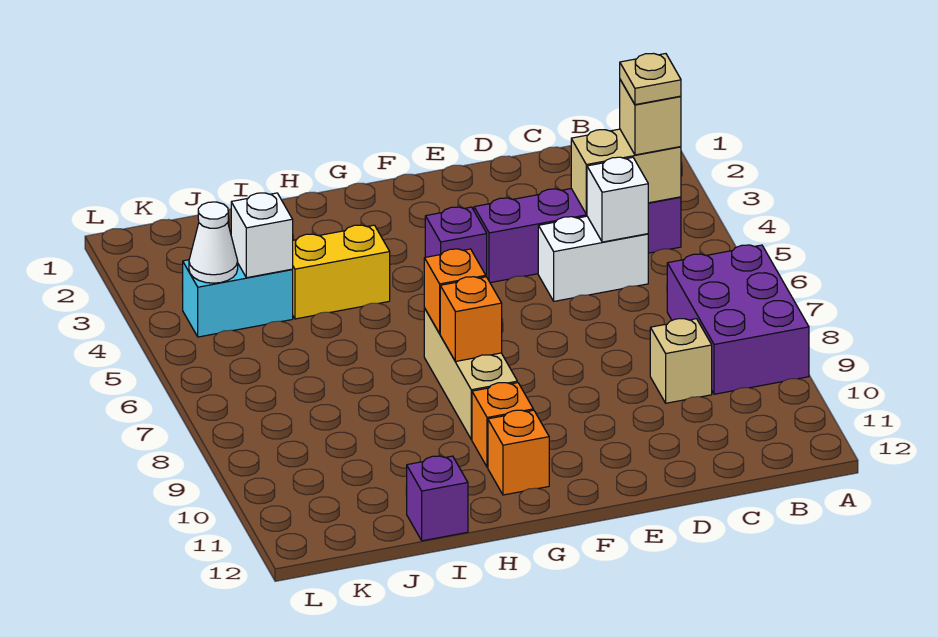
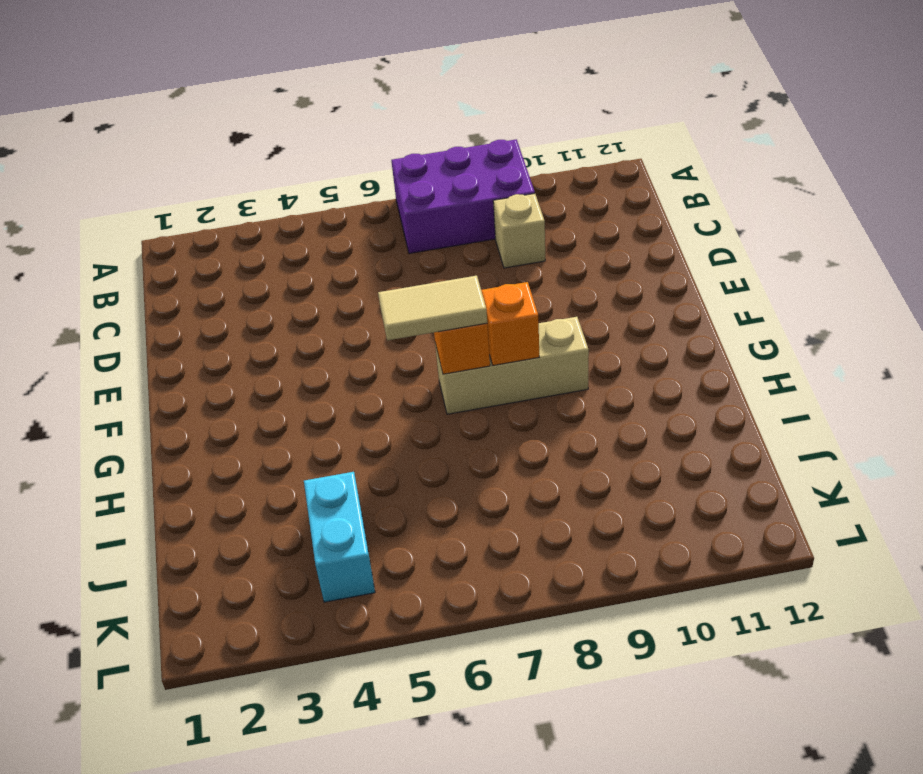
tan 1x2 tile [378,276,487,340] -> none
none -> purple 1x4 brick [474,189,681,283]
none -> white 1x2 brick [538,216,648,301]
none -> purple 1x1 brick [425,207,487,277]

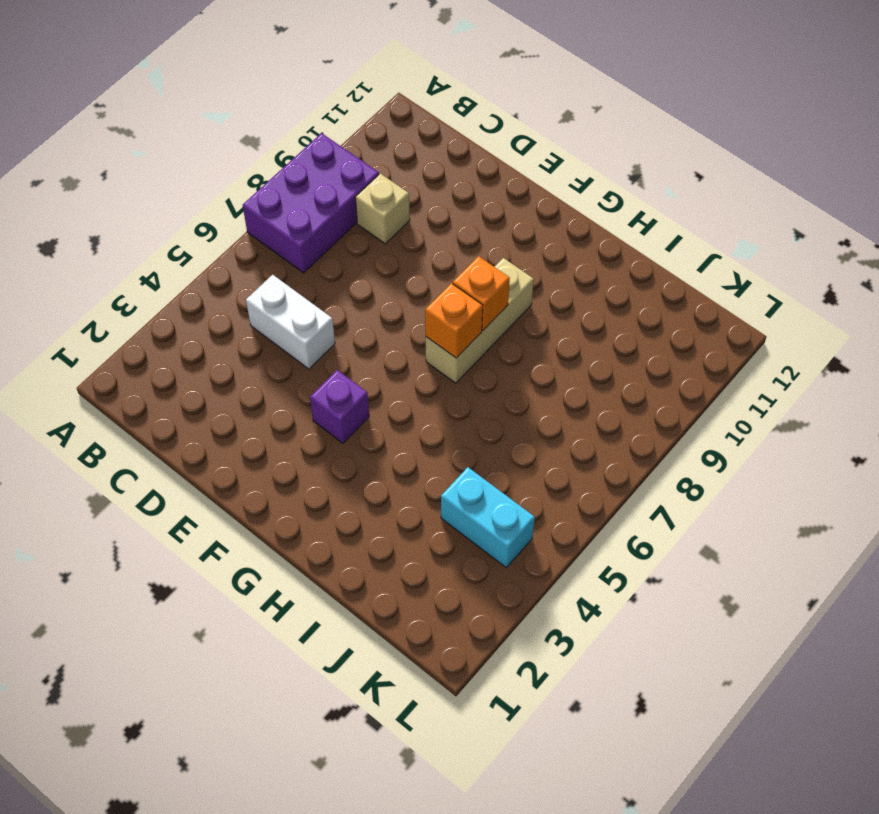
none -> purple 1x4 brick [474,189,681,283]
none -> orange 1x1 brick [472,383,533,467]
none -> orange 1x1 brick [488,410,549,495]

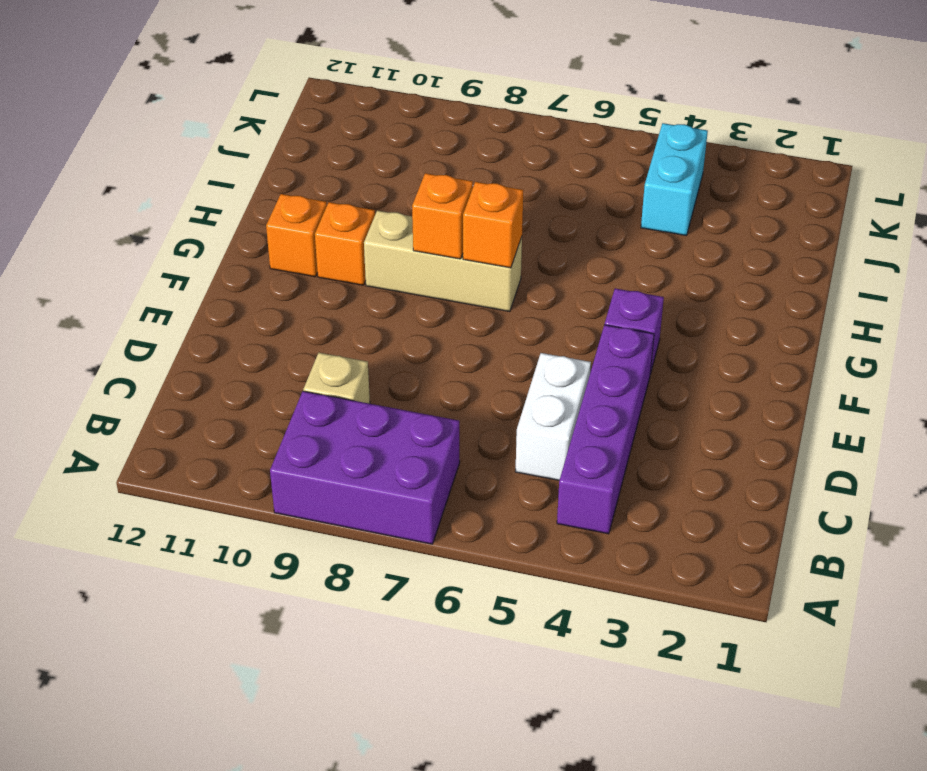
none -> yellow 1x2 brick [292,225,390,319]
none -> purple 1x1 brick [407,456,468,541]
none -> tan 1x2 brick [571,129,681,214]

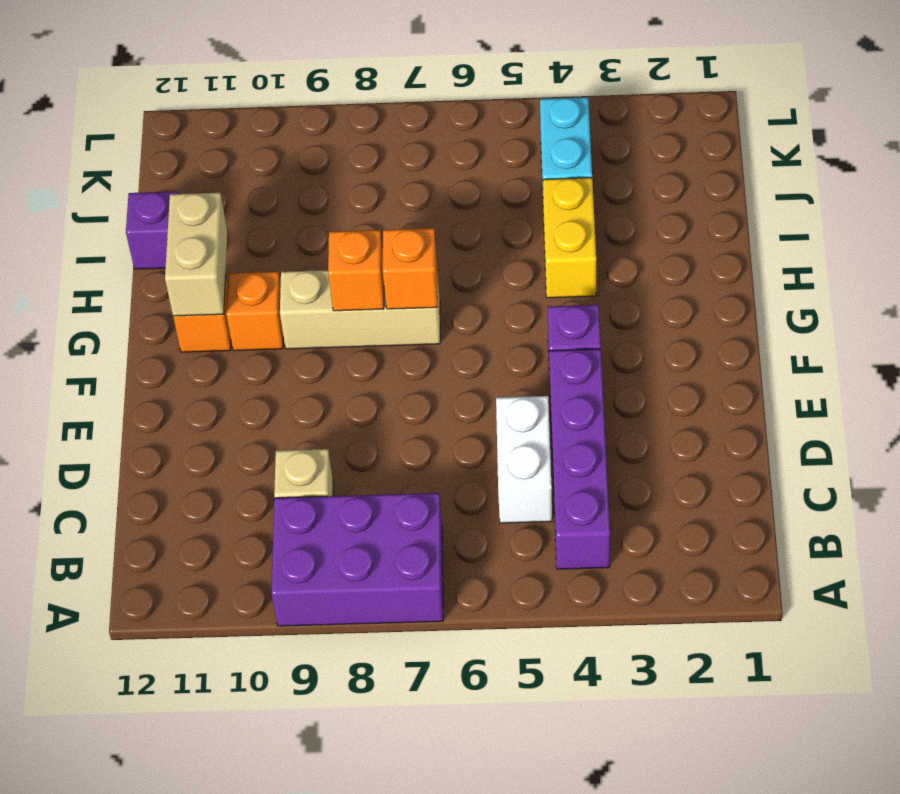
tan 1x2 brick [165,193,227,316] -> tan 1x2 brick moved to [571,129,681,214]
none -> white 1x1 brick [587,157,648,242]
none -> white 1x1 brick [231,193,293,278]
none -> white 1x1 cone [189,202,238,283]

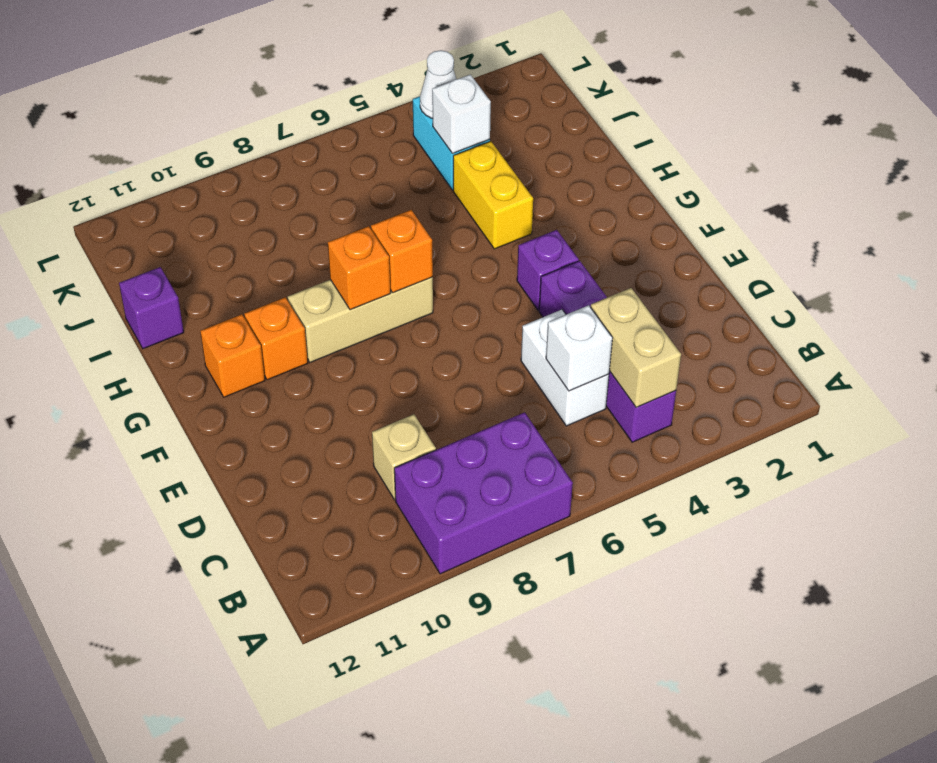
none -> tan 1x1 brick [620,80,681,155]
none -> tan 1x1 plate [620,53,681,105]

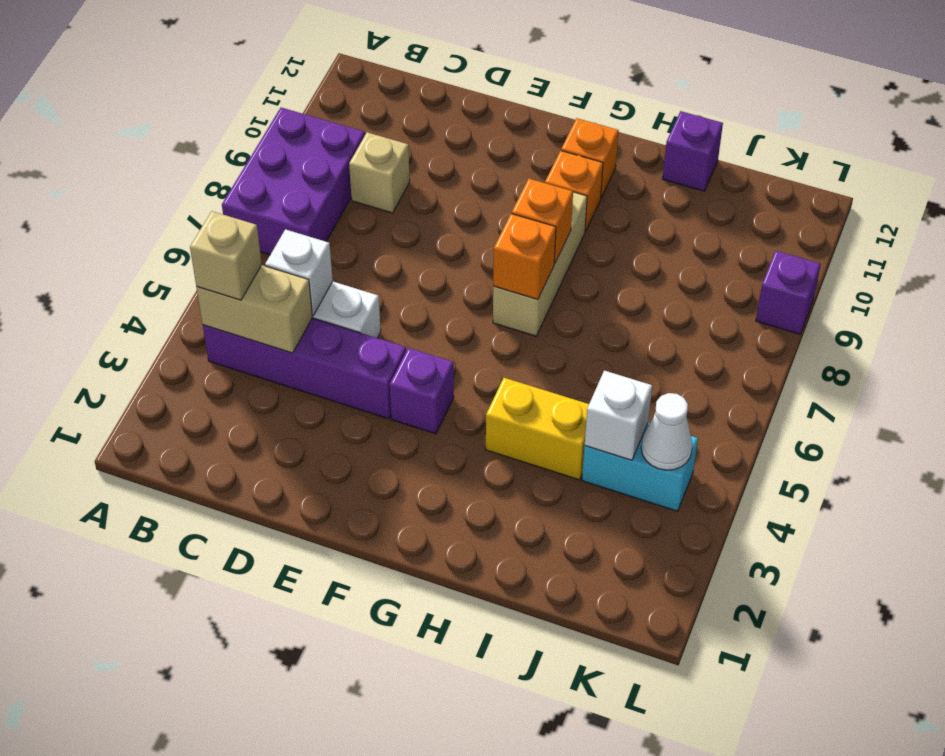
purple 1x1 brick [756,251,821,334] -> none
none -> tan 1x1 plate [620,53,681,105]

